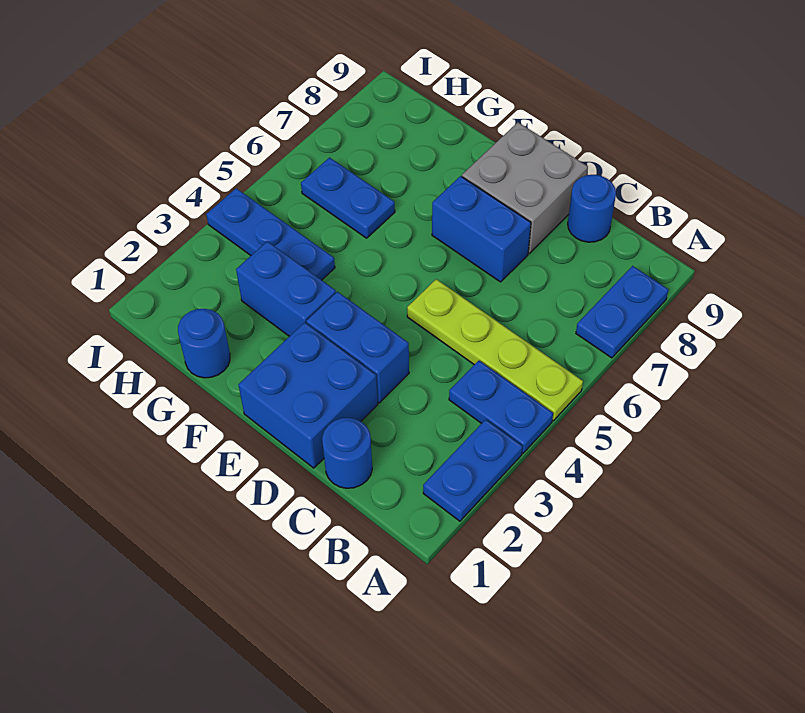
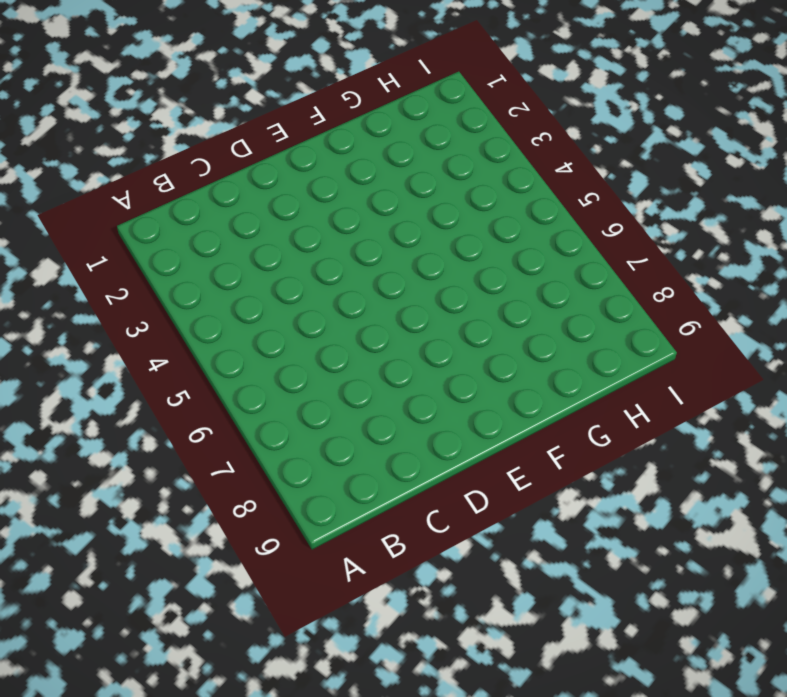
none -> blue 1x2 plate [423,420,522,521]
none -> blue 1x2 plate [449,361,553,453]
none -> lime 1x4 plate [407,279,583,421]

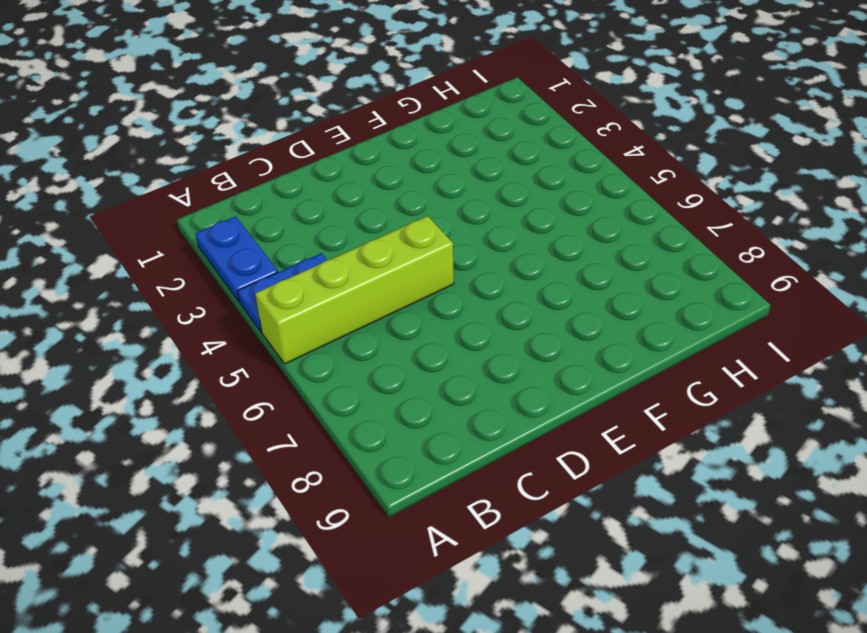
lime 1x4 brick [255,216,454,364] -> lime 1x4 plate [407,279,583,421]
none -> blue 1x2 plate [576,266,669,358]
none -> blue 1x1 round brick [322,418,372,488]
none -> blue 1x1 round brick [568,175,616,242]

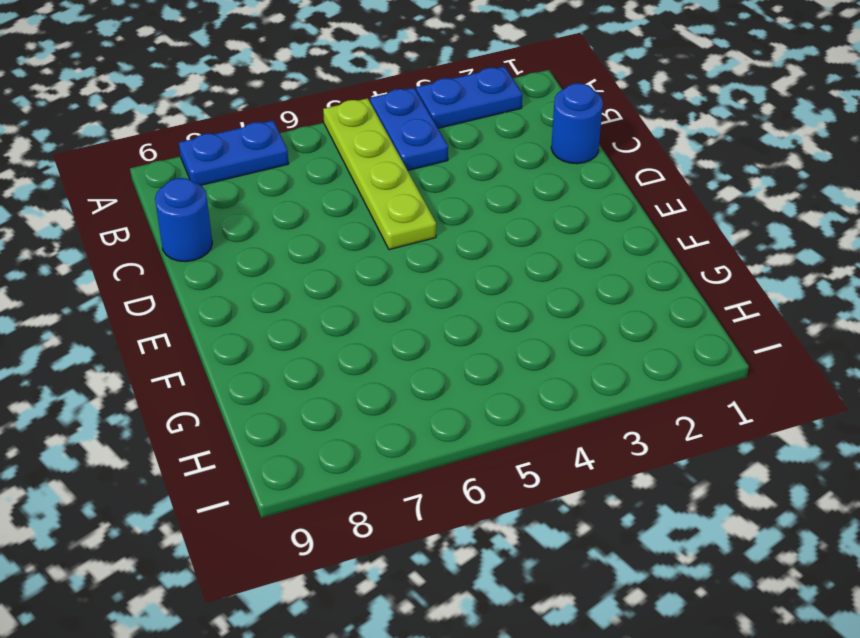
none -> blue 2x2 brick [239,322,378,468]
none -> blue 1x2 brick [306,292,409,403]
none -> blue 1x2 brick [432,176,531,282]

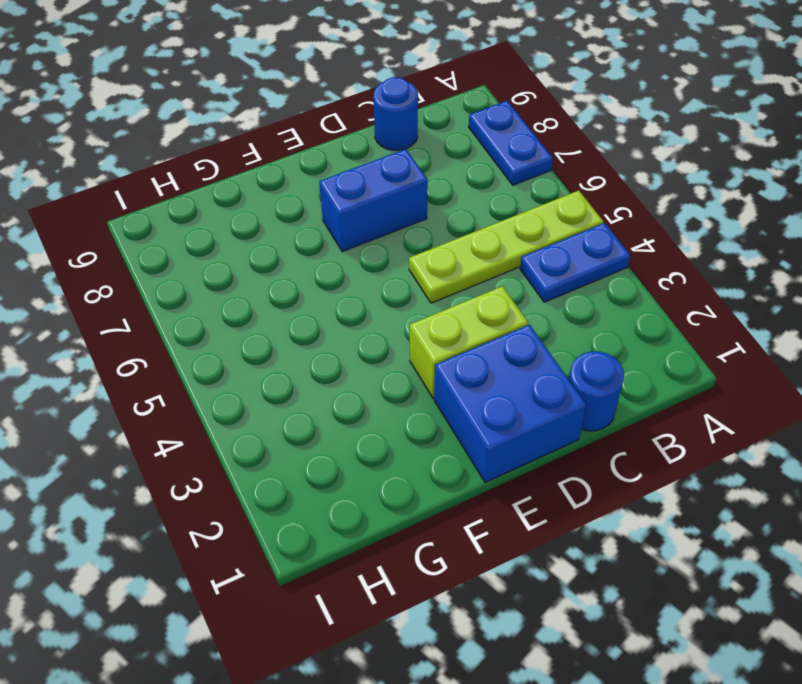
lime 1x2 brick [410,286,528,398] -> blue 1x2 brick [306,292,409,403]
none -> blue 1x2 plate [423,420,522,521]
none -> grey 2x2 brick [462,122,588,253]
none -> blue 1x2 brick [236,241,336,336]

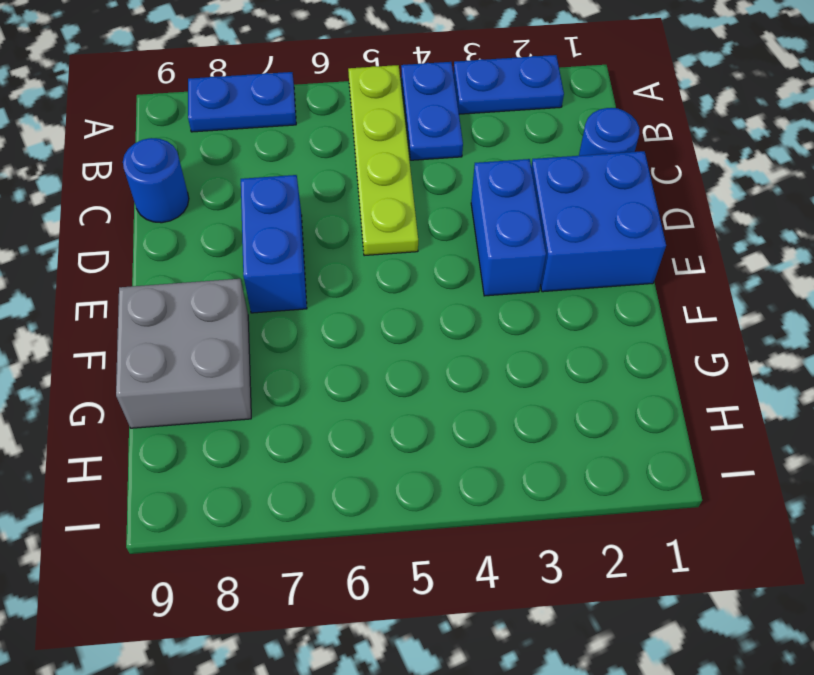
grey 2x2 brick [116,279,251,428] -> grey 2x2 brick moved to [462,122,588,253]
none -> blue 1x2 brick [236,241,336,336]
none -> blue 1x1 round brick [178,309,230,378]
none -> blue 1x3 plate [206,188,335,280]

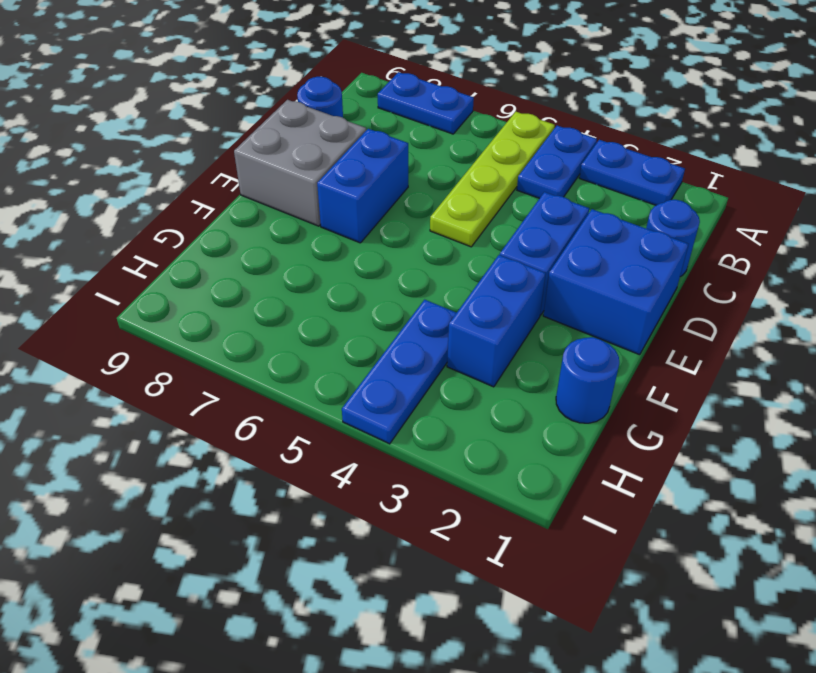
none -> blue 1x2 plate [301,158,395,238]

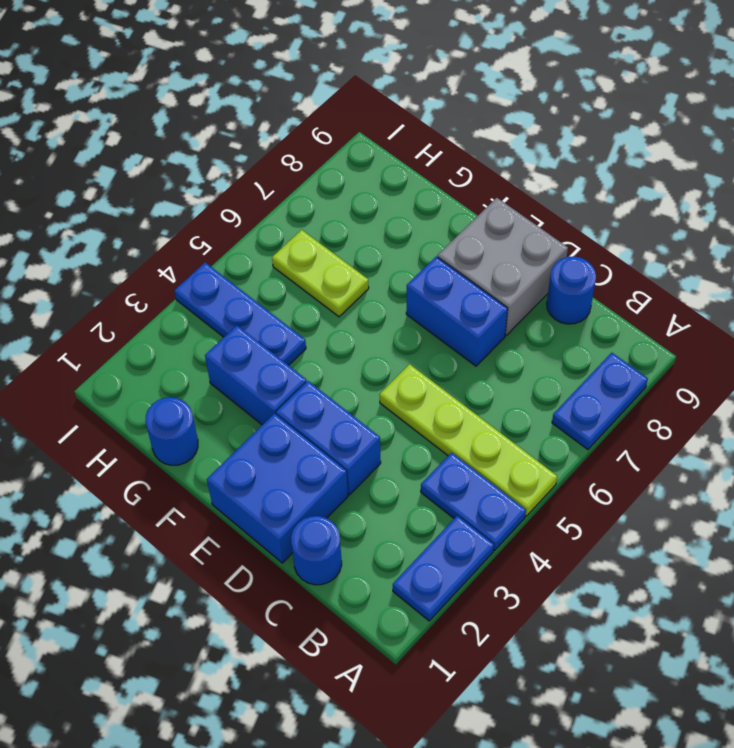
lime 1x2 plate [272,230,369,317] -> blue 1x2 plate [301,158,395,238]

